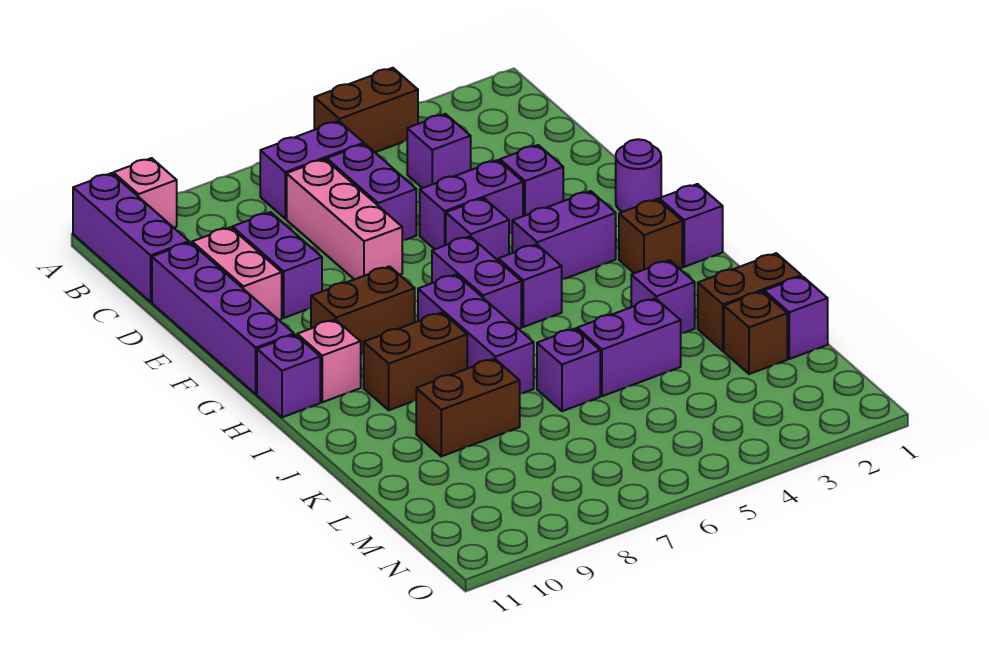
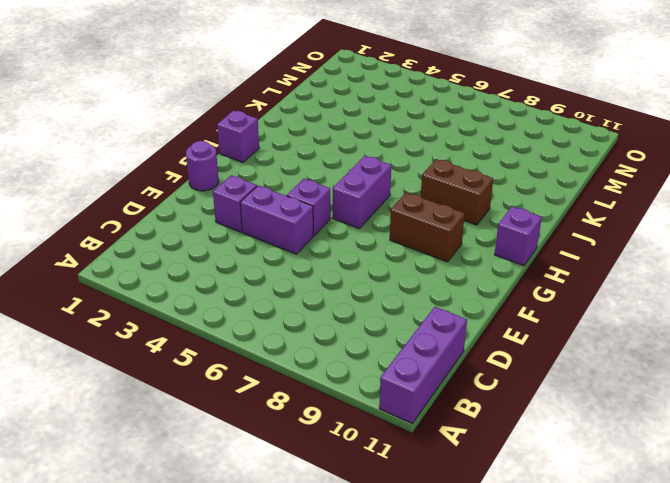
none -> brown 1x2 brick [314,68,418,152]
none -> pink 1x1 brick [113,158,177,228]
none -> purple 1x2 brick [260,121,364,219]
none -> purple 1x1 brick [407,114,471,188]

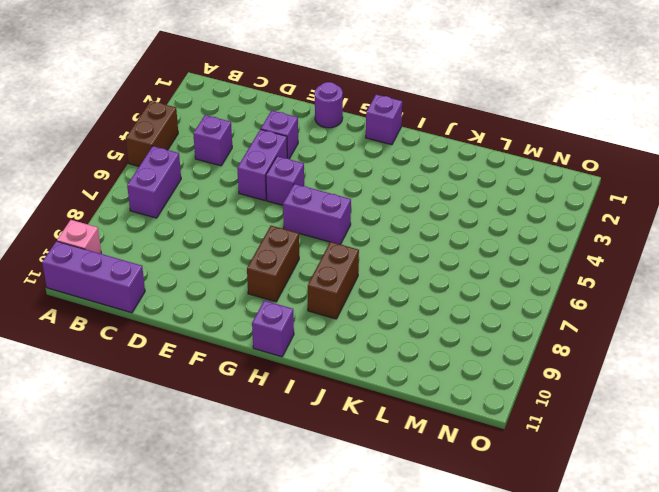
none -> purple 1x2 brick [327,144,416,240]
none -> pink 1x3 brick [287,159,402,279]
none -> purple 1x2 brick [232,212,322,318]
none -> pink 1x2 brick [192,227,282,320]

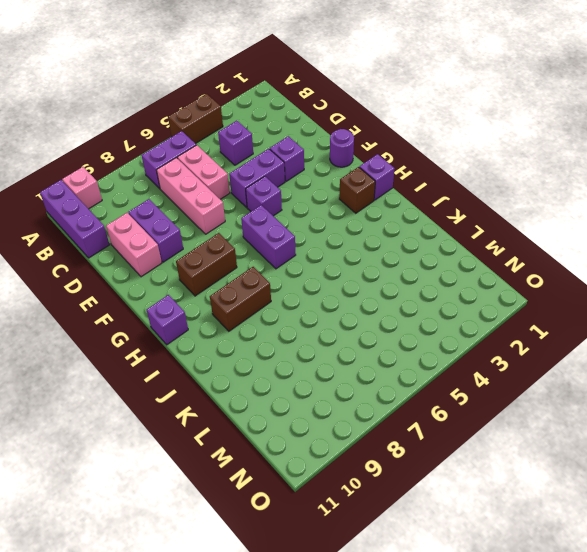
pink 1x2 brick [177,145,230,199] -> purple 1x2 brick [327,144,416,240]
none -> purple 1x4 brick [152,242,294,394]
none -> purple 1x2 brick [512,191,616,279]
none -> purple 1x1 brick [498,244,562,327]
none -> purple 1x3 brick [418,274,534,394]

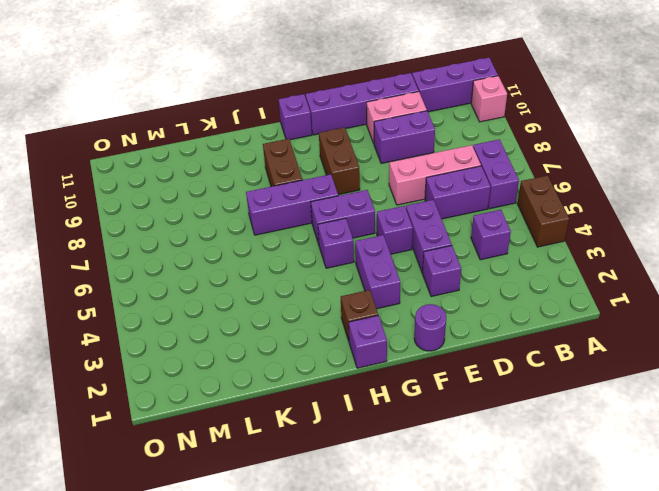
none -> pink 1x1 brick [297,320,361,402]
none -> purple 1x1 brick [631,260,695,333]
none -> brown 1x2 brick [698,253,801,351]
none -> purple 1x2 brick [577,298,681,396]

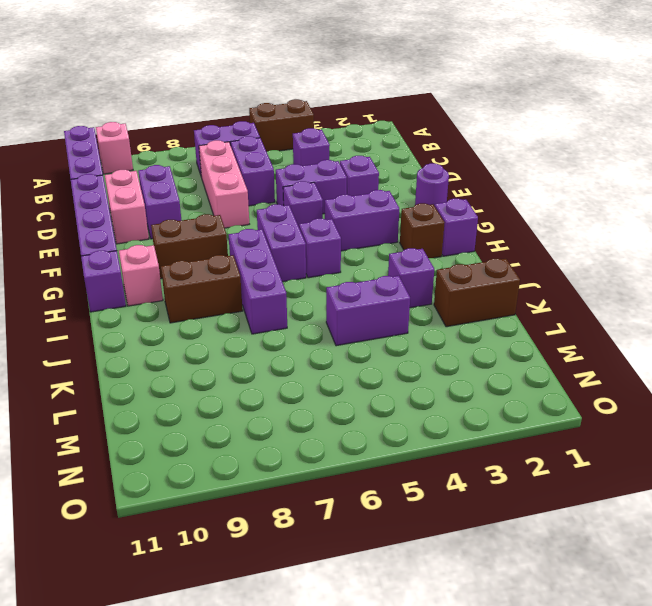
none -> purple 1x1 brick [537,329,600,411]
none -> brown 1x2 brick [416,359,520,456]
none -> purple 1x1 brick [764,276,828,359]
none -> brown 1x1 brick [724,291,787,374]

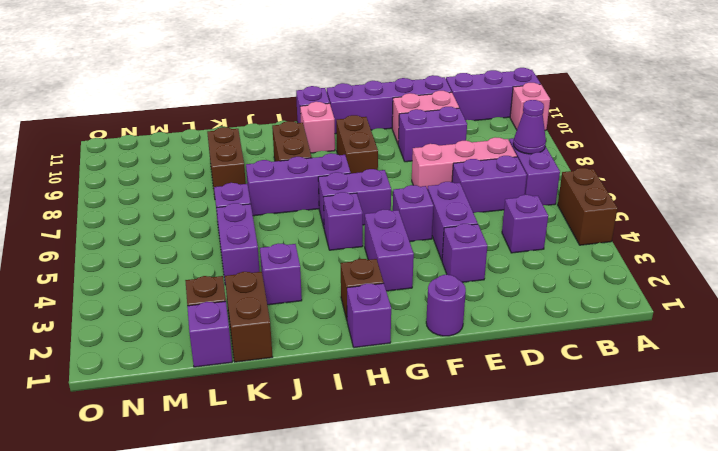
purple 1x1 cone [513,100,546,154] -> none

